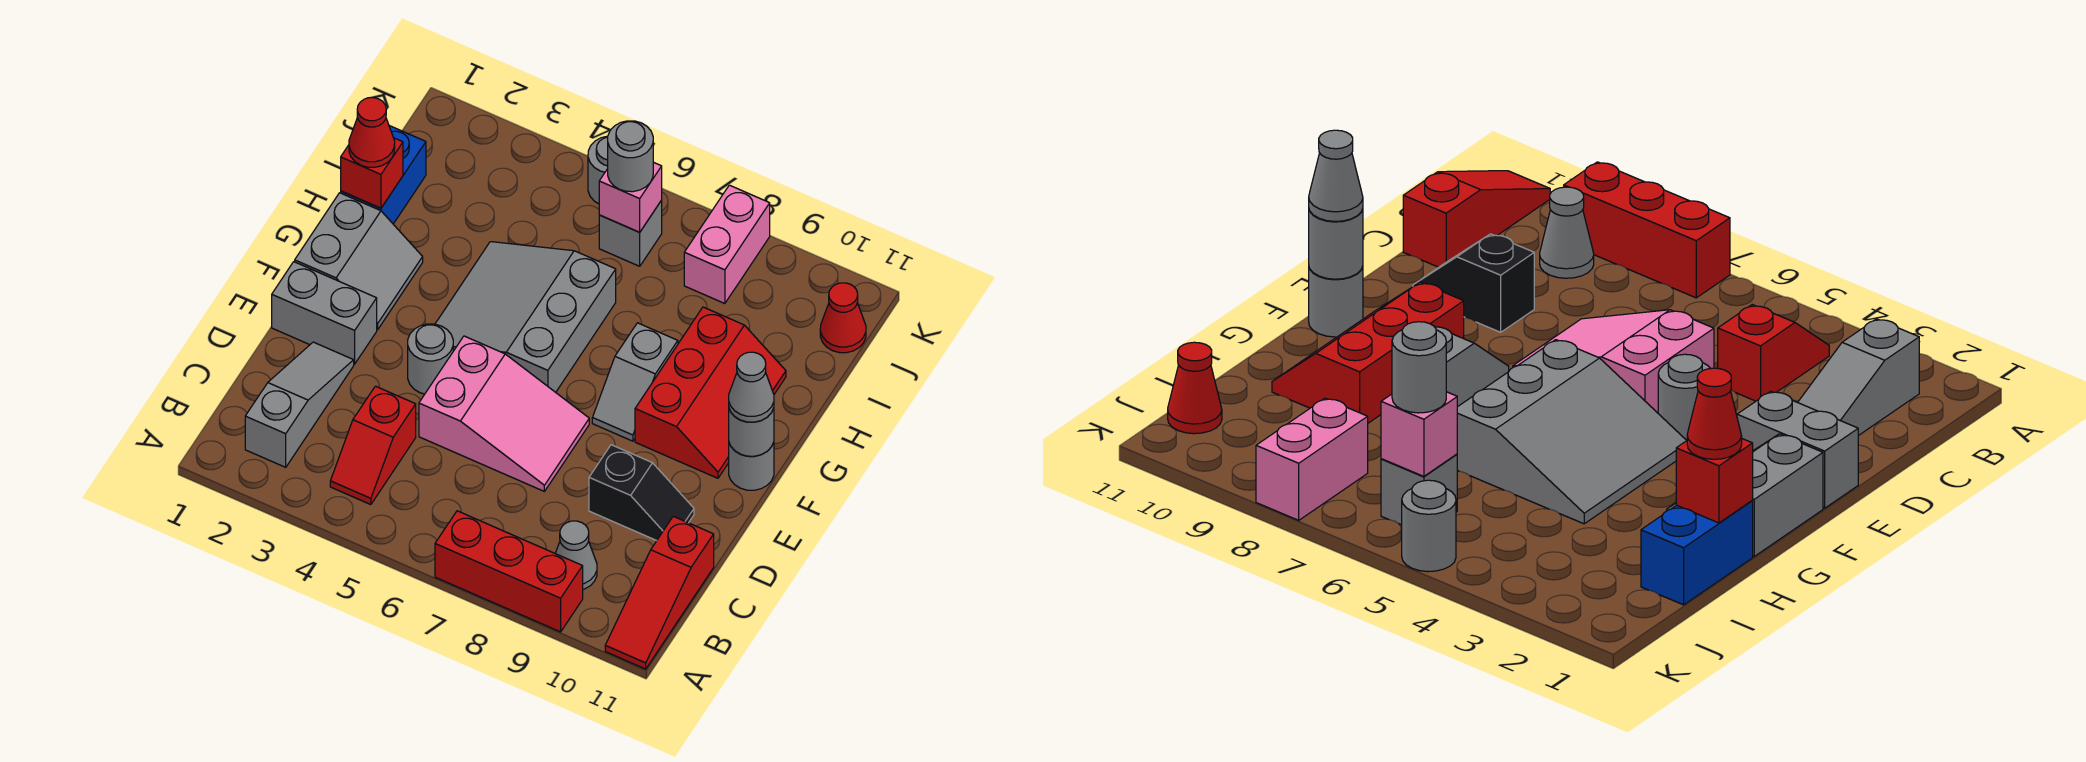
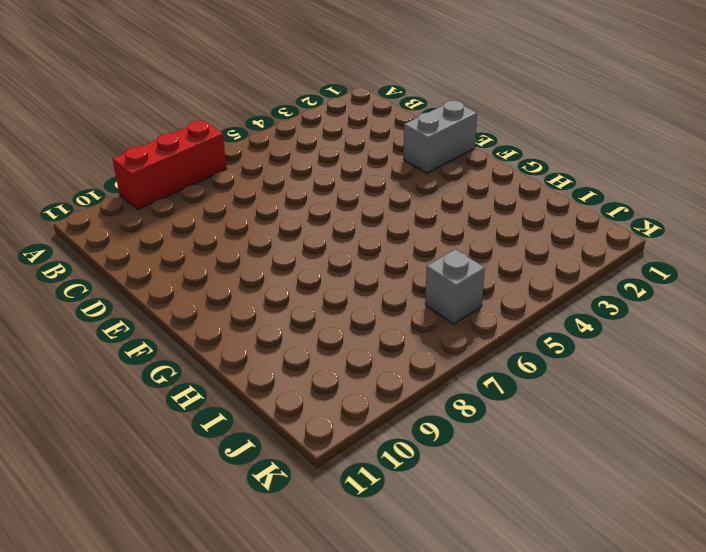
none -> red 1x3 slope [605,516,714,669]
none -> grey 1x3 slope [245,342,354,467]
none -> red 1x2 slope [330,386,416,505]

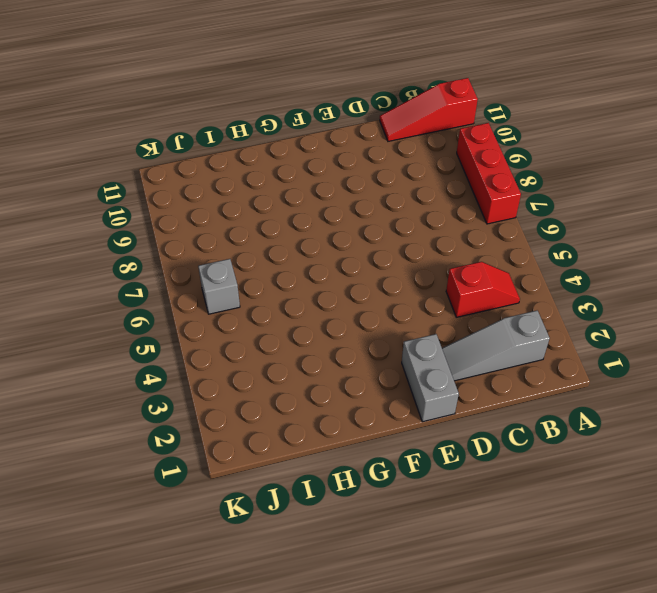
red 1x3 slope [380,78,478,141] -> red 1x3 slope turned to [605,516,714,669]
none -> grey 1x1 cone [555,521,597,589]
none -> pink 2x3 slope [419,336,589,491]
none -> black 1x2 slope [589,445,694,541]

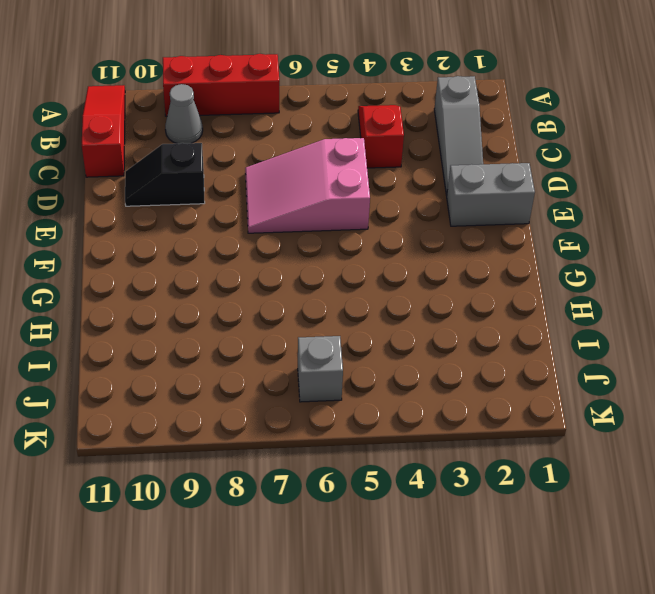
none -> grey 1x1 round brick [408,324,453,394]
none -> grey 2x2 slope [295,193,423,330]
none -> grey 3x3 slope [435,242,616,392]

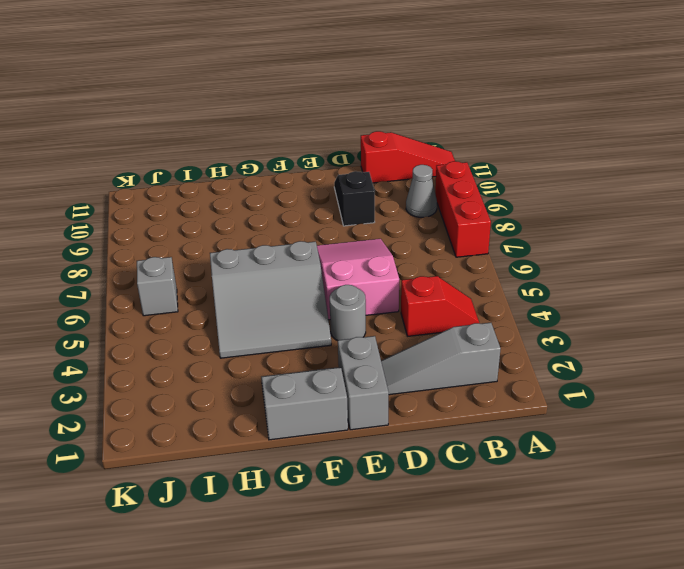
none -> grey 1x2 slope [592,323,678,441]
none -> red 2x3 slope [635,307,786,478]
none -> grey 1x1 round brick [729,442,774,490]

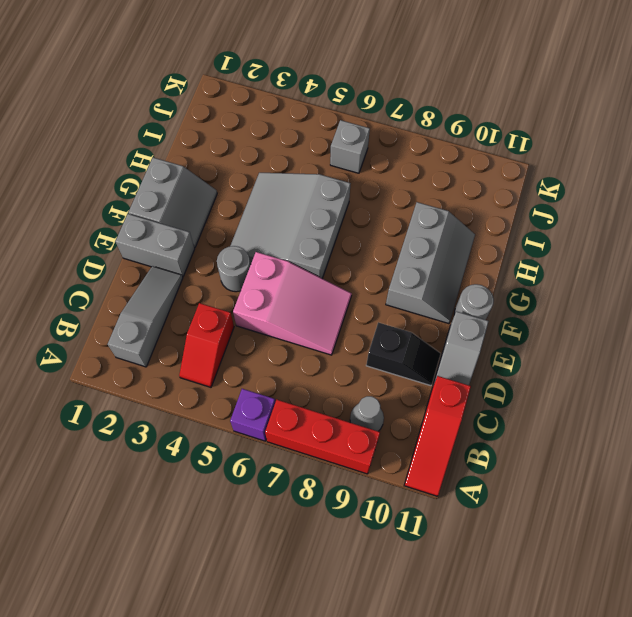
purple 1x1 brick [230,389,275,441] -> none
grey 1x2 slope [434,311,489,385] -> grey 1x2 slope moved to [592,323,678,441]
grey 2x3 slope [386,202,475,324] -> red 2x3 slope [635,307,786,478]
none -> blue 1x2 brick [341,126,426,224]
none -> pink 1x2 brick [684,185,770,304]
none -> red 1x1 cone [820,283,866,353]

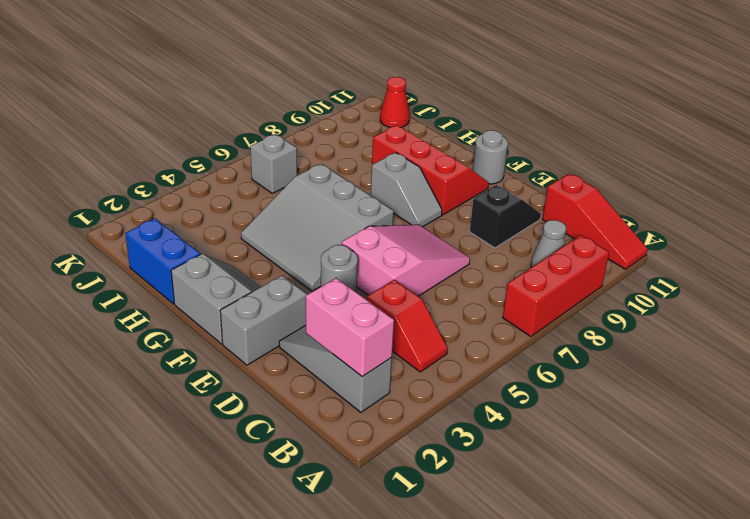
pink 1x2 brick [306,278,394,377] -> pink 1x2 brick moved to [684,185,770,304]
none -> grey 1x1 round brick [588,136,608,204]
none -> grey 1x1 round brick [729,408,774,456]
none -> red 1x1 brick [341,138,403,208]

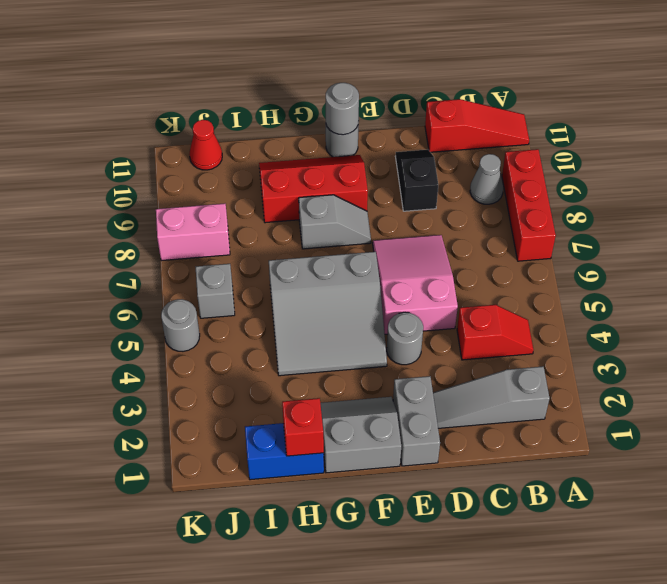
none -> pink 1x1 brick [599,162,662,232]
none -> grey 1x1 cone [729,352,774,422]
none -> red 1x1 cone [349,98,395,167]

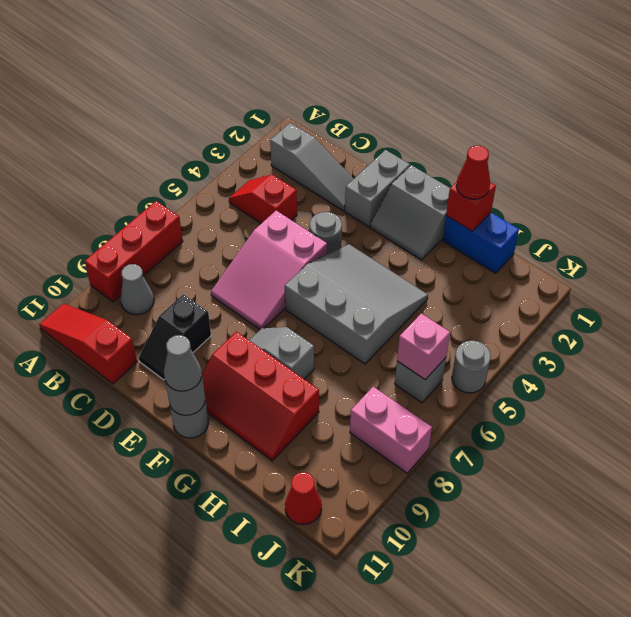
none -> grey 1x1 round brick [608,121,653,192]

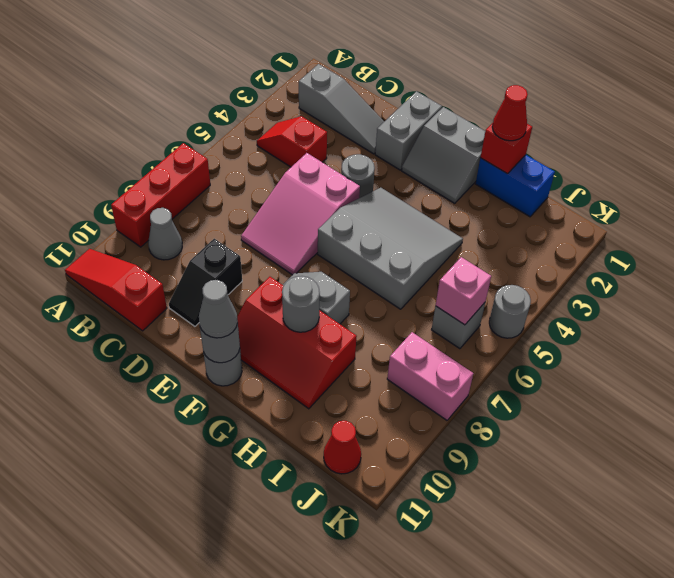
grey 1x1 round brick [282,276,320,332] -> grey 1x1 round brick moved to [608,121,653,192]

